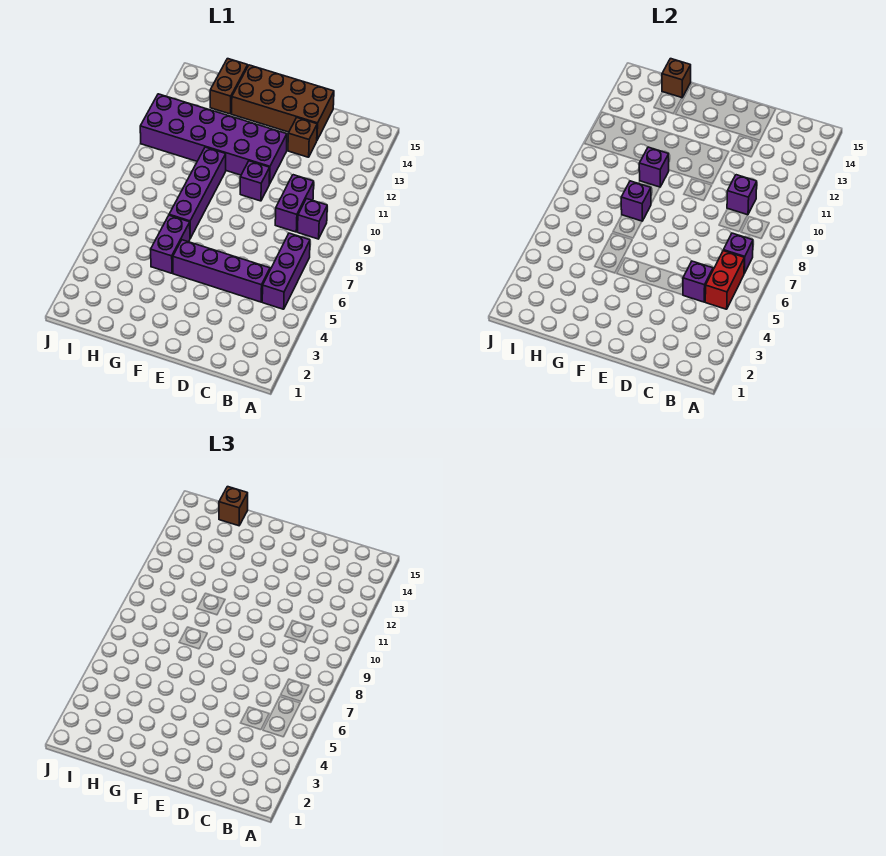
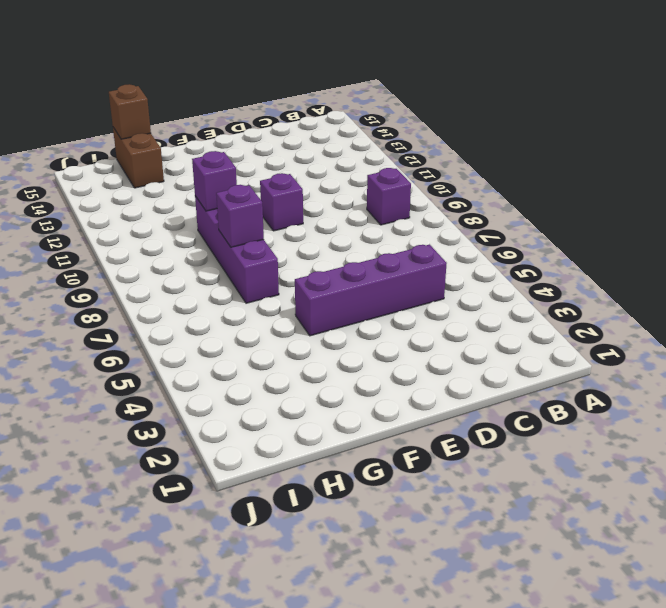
none -> purple 1x3 brick [262,233,310,309]
none -> purple 1x2 brick [275,175,314,232]
none -> brown 1x1 brick [288,118,317,157]

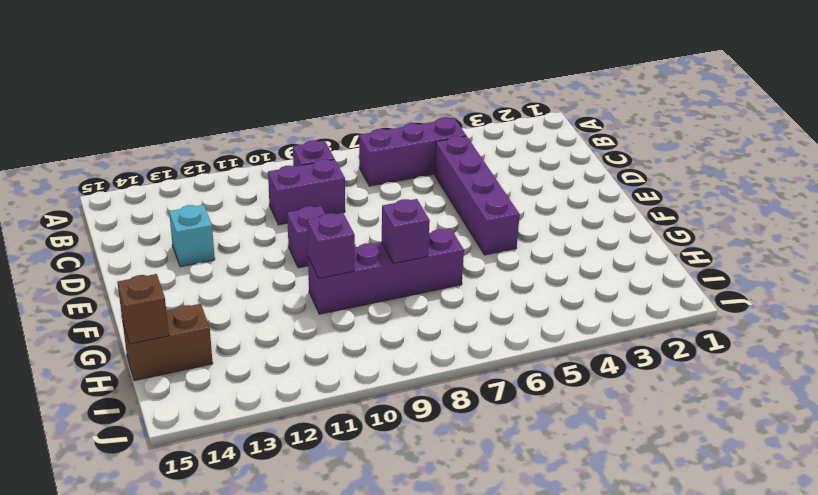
cyan 1x1 brick [169,205,215,267] -> brown 1x1 brick [288,118,317,157]
none -> brown 2x4 brick [232,65,334,140]
none -> purple 2x6 brick [140,94,287,184]
none -> purple 1x2 brick [151,215,190,273]

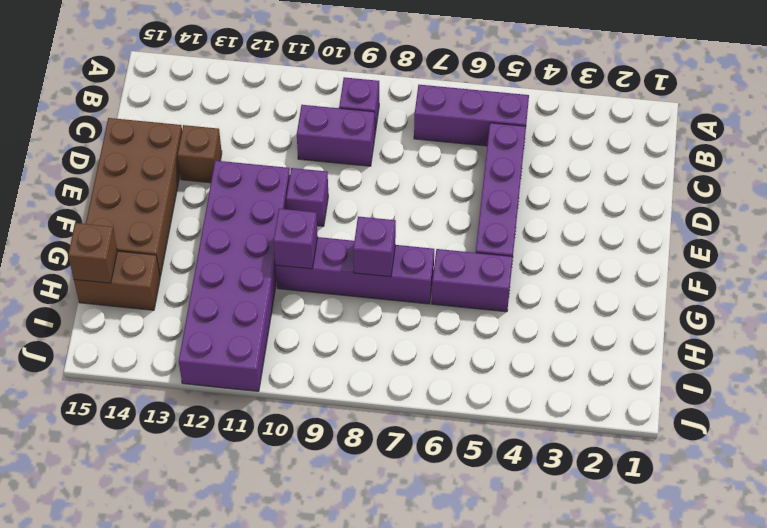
none -> red 1x2 brick [705,251,744,309]
none -> purple 1x1 brick [723,233,753,273]
none -> purple 1x1 brick [683,261,713,302]

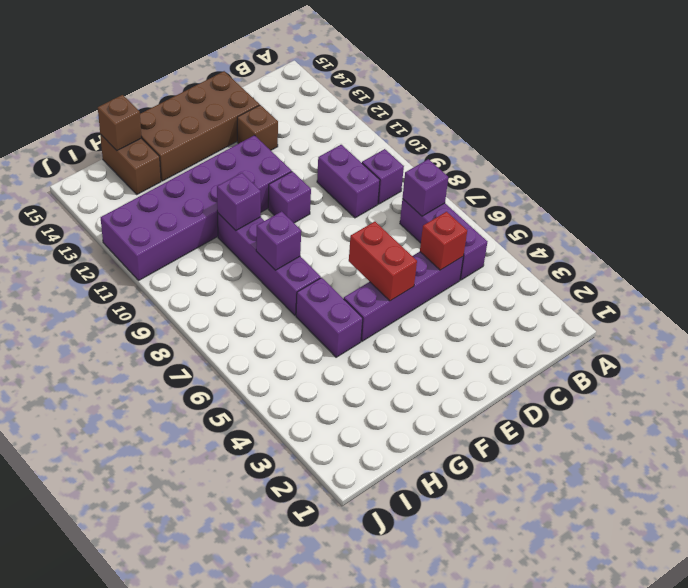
red 1x1 brick [420,212,467,270] -> purple 1x1 brick [683,261,713,302]
red 1x2 brick [349,222,417,301] -> red 1x2 brick moved to [705,251,744,309]
none -> purple 1x1 brick [727,175,757,215]
none -> brown 1x1 brick [219,487,248,526]

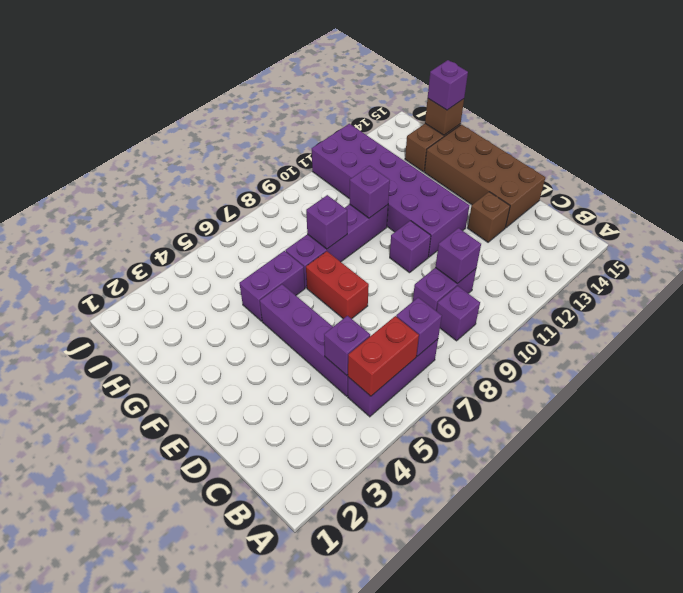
red 1x2 brick [306,251,369,319] -> none
purple 1x1 brick [428,60,468,110] -> brown 1x1 brick [219,487,248,526]

